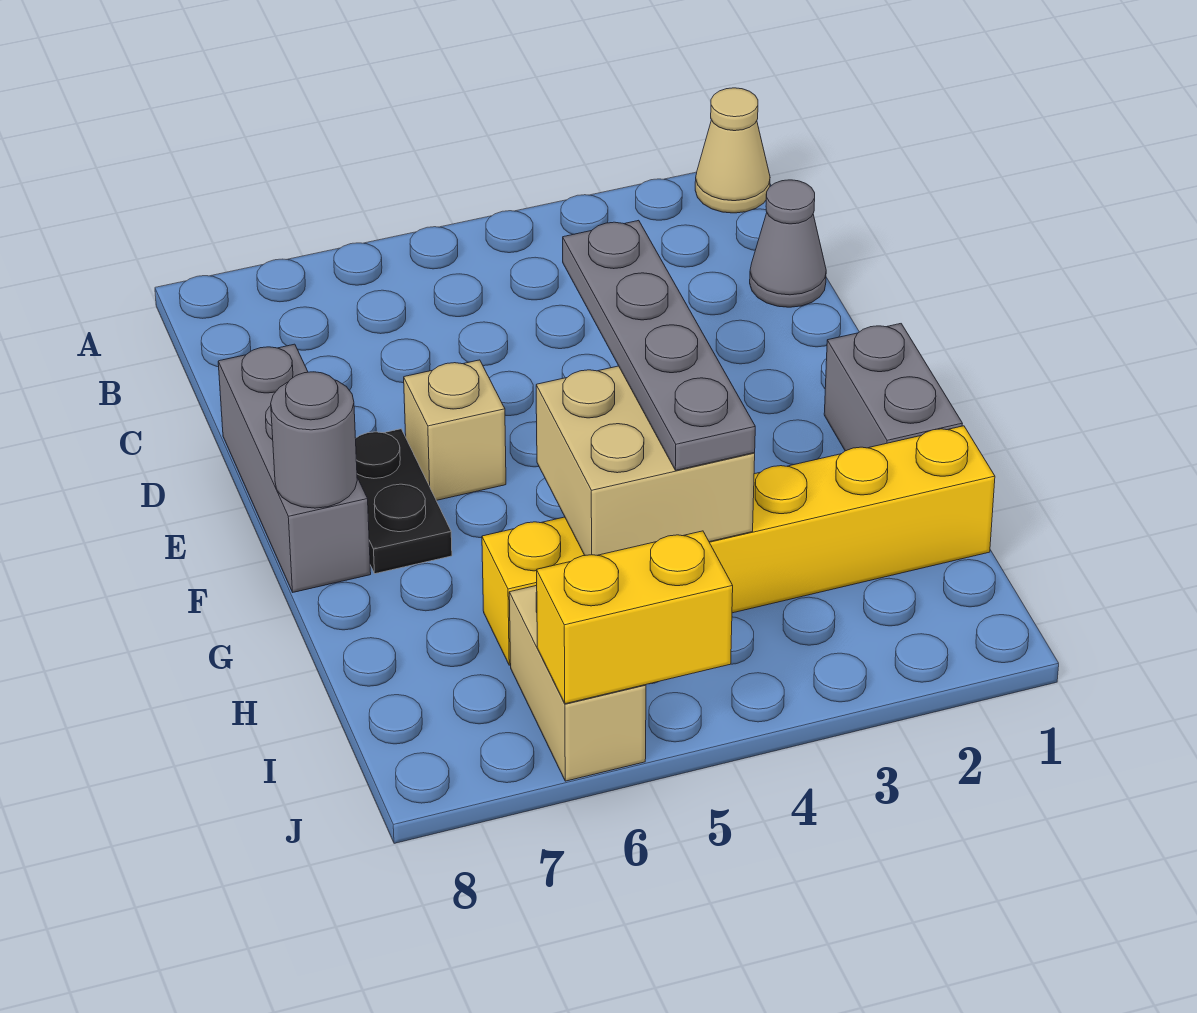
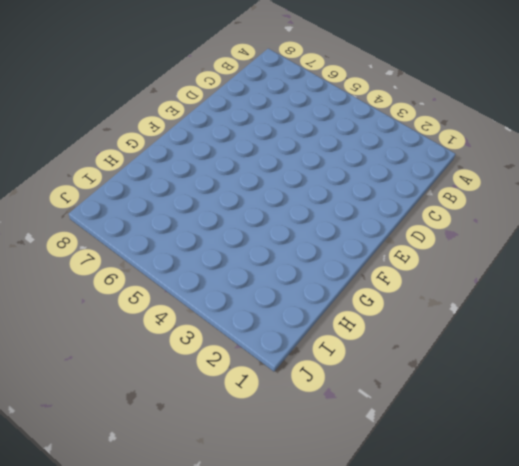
none -> tan 1x1 cone [695,88,770,213]
none -> grey 1x1 cone [750,180,826,307]
none -> grey 1x3 brick [218,344,371,592]

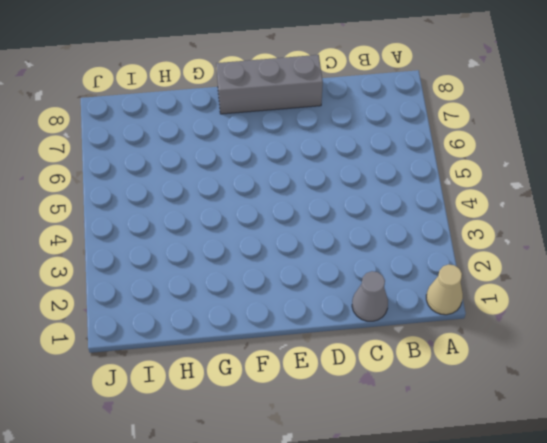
none -> tan 1x1 brick [404,360,506,500]
none -> black 1x2 plate [356,429,452,574]
none -> grey 1x2 brick [824,324,962,451]

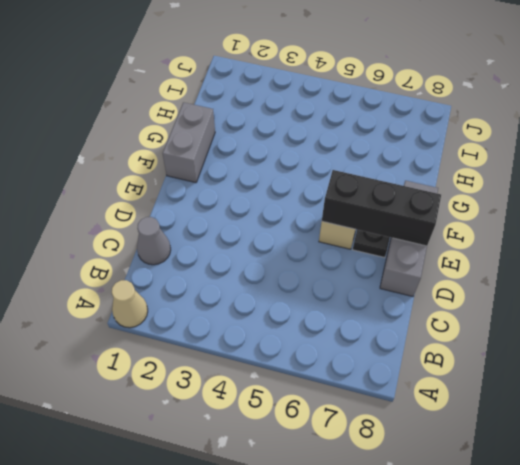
black 1x3 brick [322,170,441,246] -> none
none -> yellow 1x6 brick [482,426,995,665]
none -> tan 1x2 brick [509,586,646,781]
none -> grey 1x1 round brick [271,372,357,508]

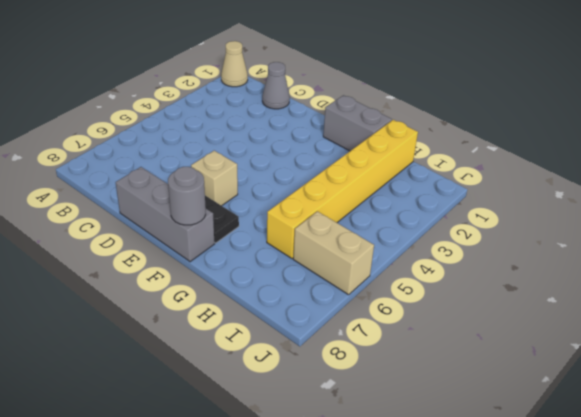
none -> tan 2x2 brick [536,366,755,555]
none -> yellow 1x2 brick [537,531,733,704]
none -> grey 1x4 plate [563,220,755,470]

